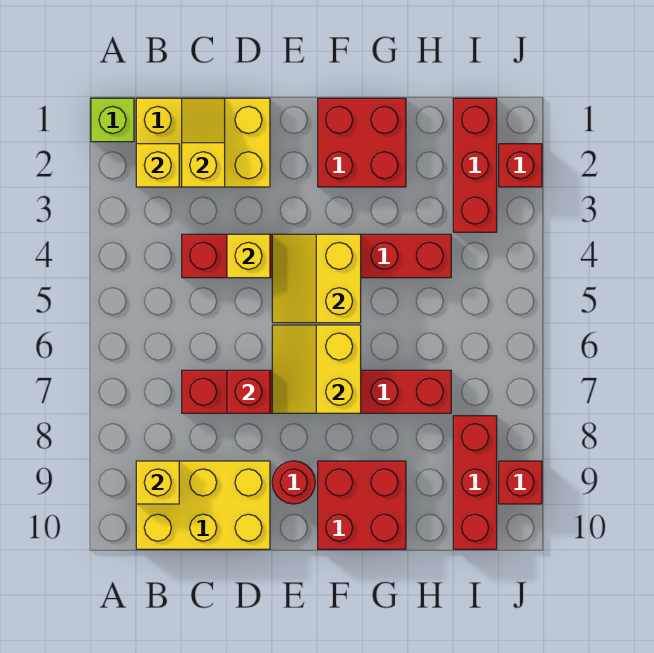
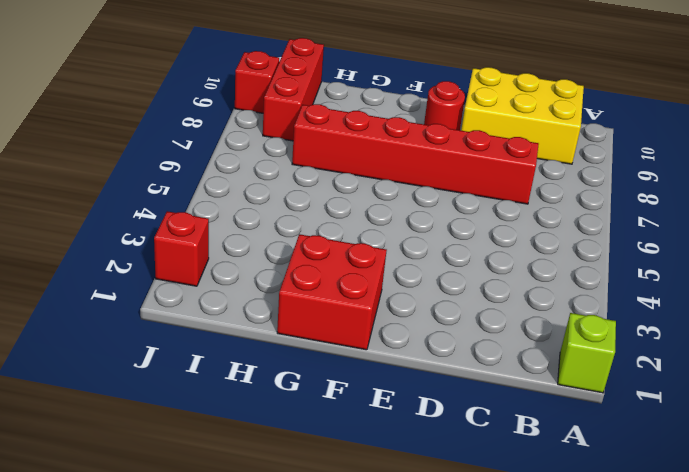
none -> yellow 2x3 brick [136,98,270,187]
none -> red 1x6 brick [182,234,451,278]
none -> red 2x2 brick [318,461,406,549]

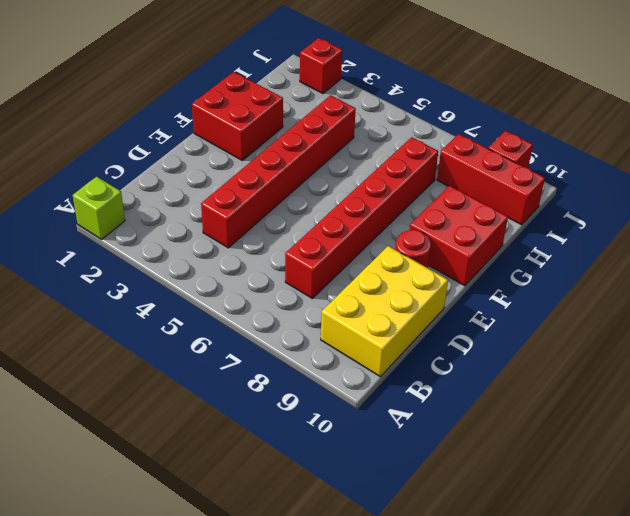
none -> yellow 2x3 brick [136,98,270,187]
none -> red 1x3 brick [453,98,497,232]
none -> yellow 1x1 brick [136,144,179,187]

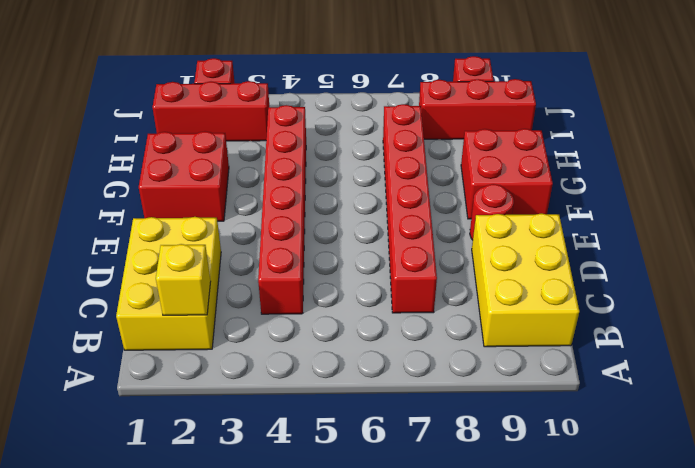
none -> lime 1x1 brick [91,98,134,142]
none -> yellow 1x1 brick [136,461,179,504]
none -> yellow 1x2 slope [182,98,225,187]

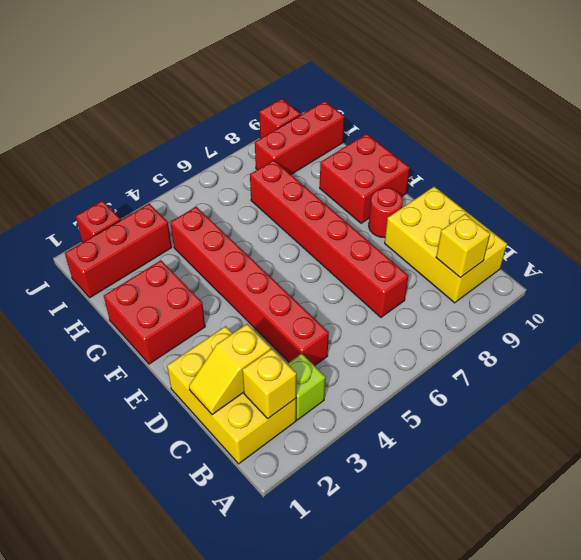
lime 1x1 brick [287,354,326,420] -> lime 1x1 brick moved to [91,98,134,142]
none -> yellow 1x1 brick [227,234,270,278]
none -> red 1x1 brick [227,370,270,413]
none -> yellow 2x2 slope [272,234,361,323]

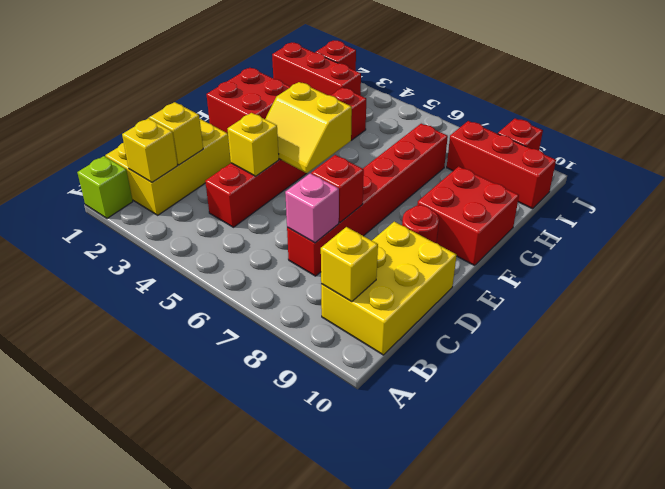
pink 1x1 brick [285,173,339,243] -> none
none -> yellow 2x2 slope [272,325,361,413]

